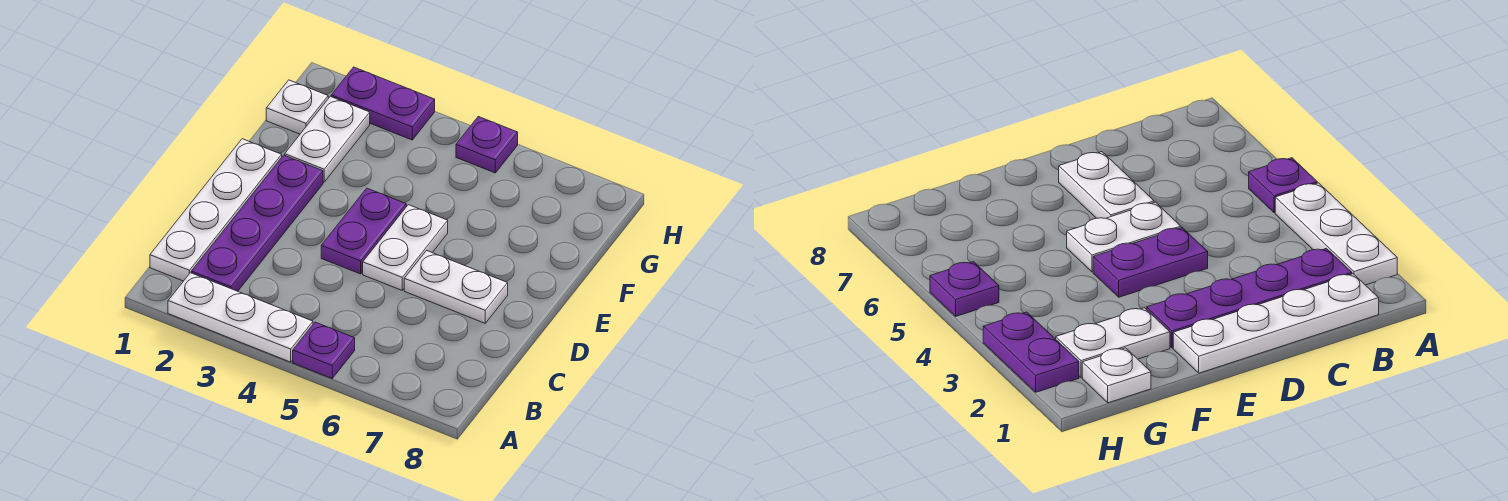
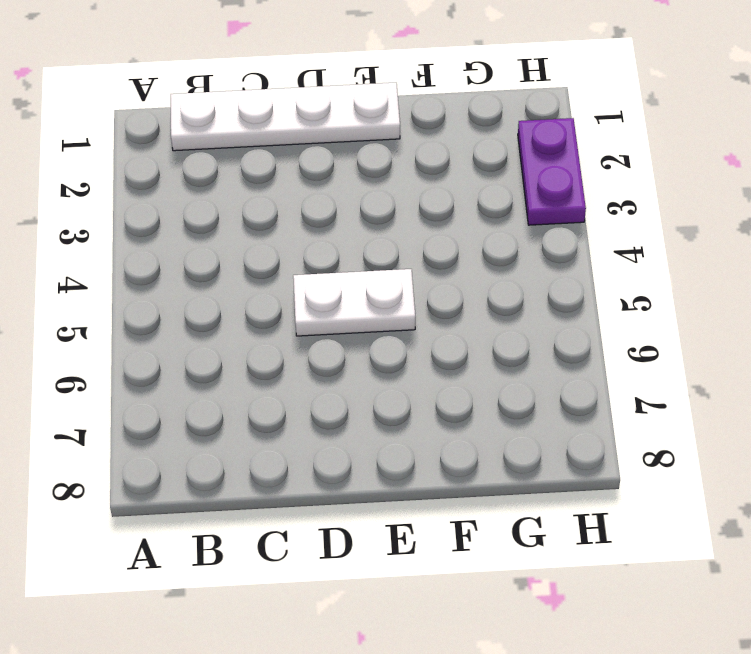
none -> white 1x3 plate [168,273,313,362]
none -> purple 1x1 plate [293,322,355,378]

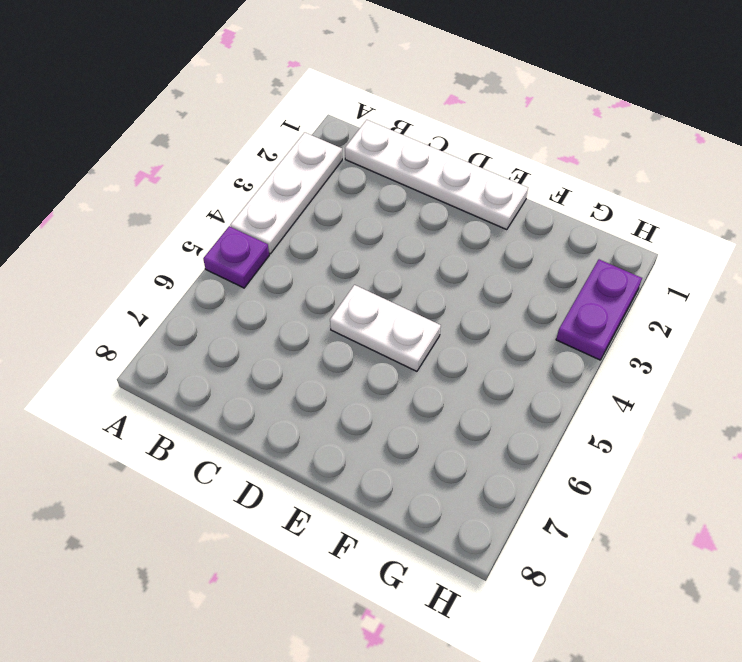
none -> purple 1x4 plate [191,155,323,291]
none -> purple 1x2 plate [321,188,406,274]

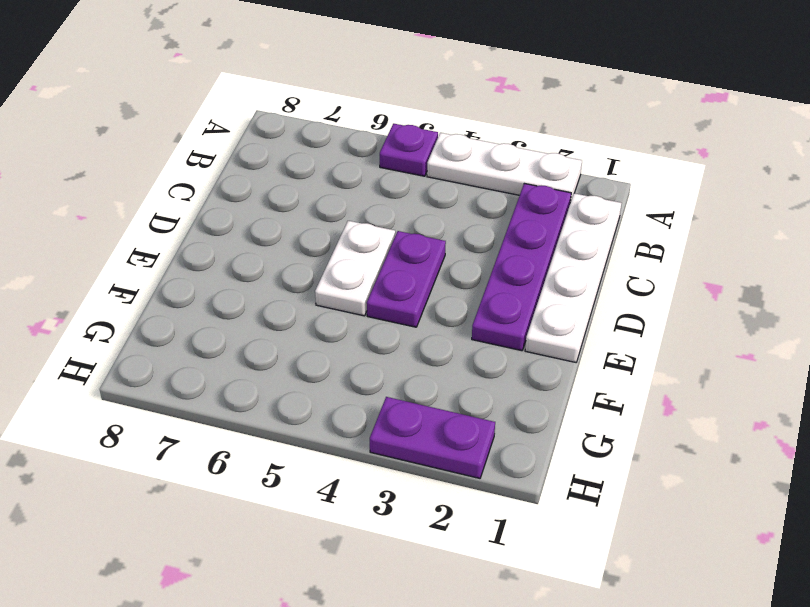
none -> white 1x2 plate [404,251,508,323]
none -> white 1x2 plate [285,96,370,182]

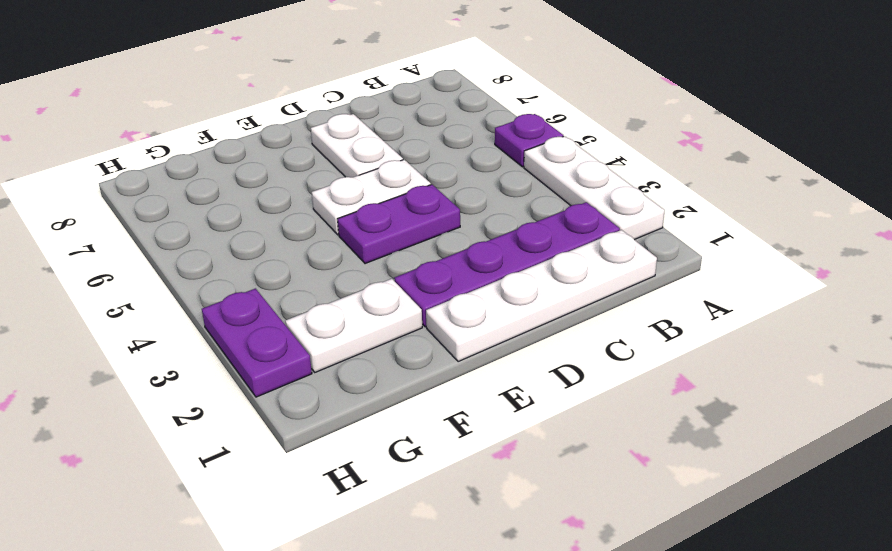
none -> white 1x1 plate [266,80,328,134]
none -> purple 1x1 plate [456,117,518,173]

